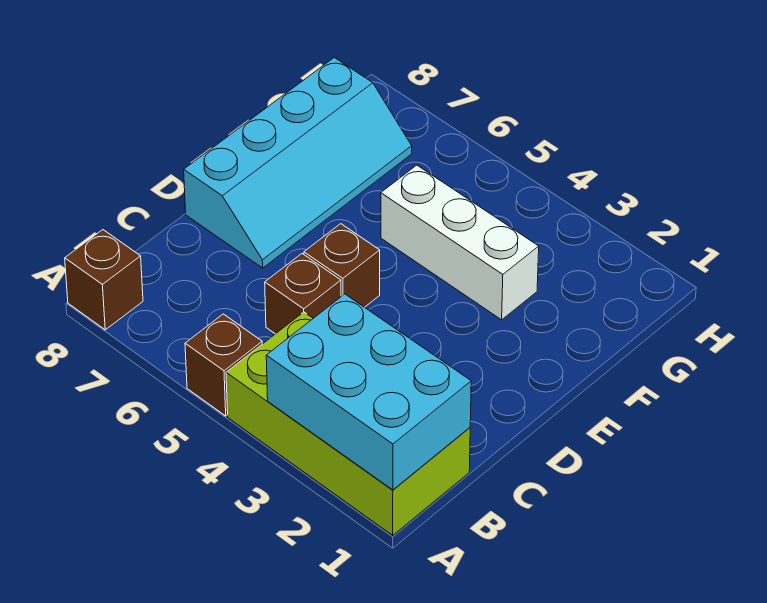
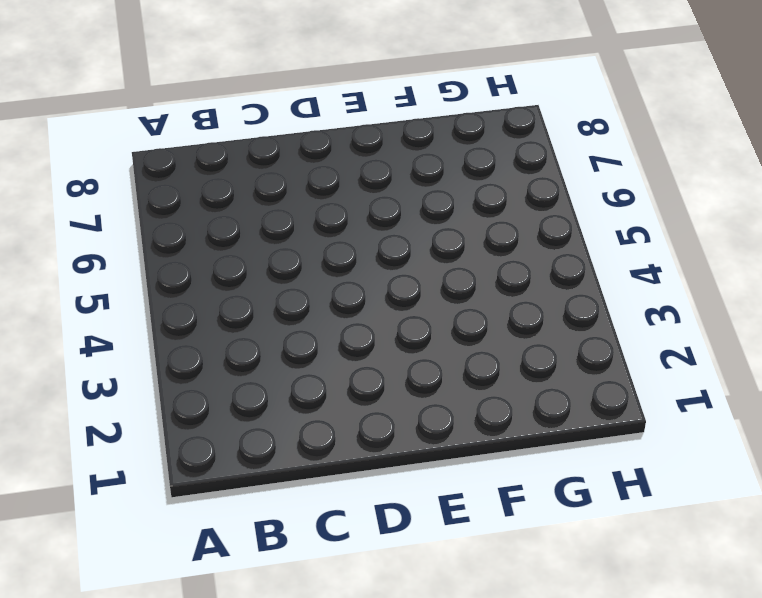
none -> lime 2x4 brick [226,312,470,535]
none -> brown 1x1 brick [185,314,262,416]

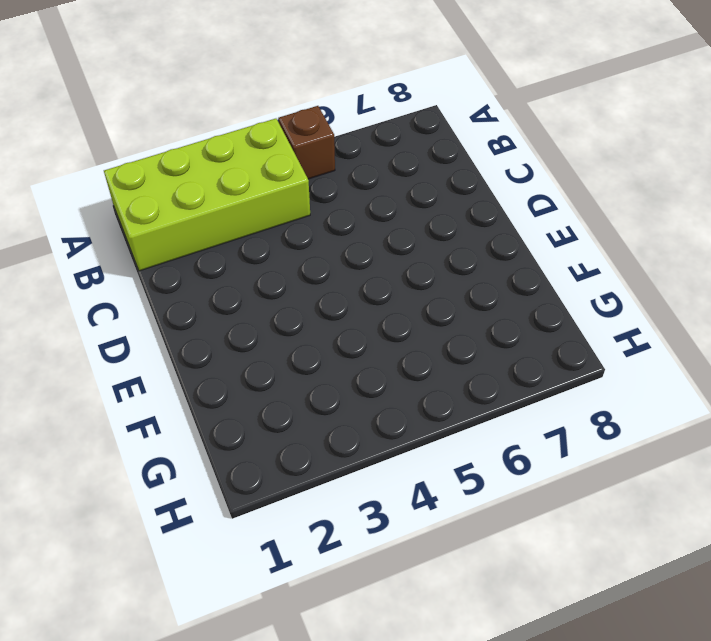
none -> brown 1x1 brick [65,230,143,330]
none -> brown 1x1 brick [265,254,341,334]

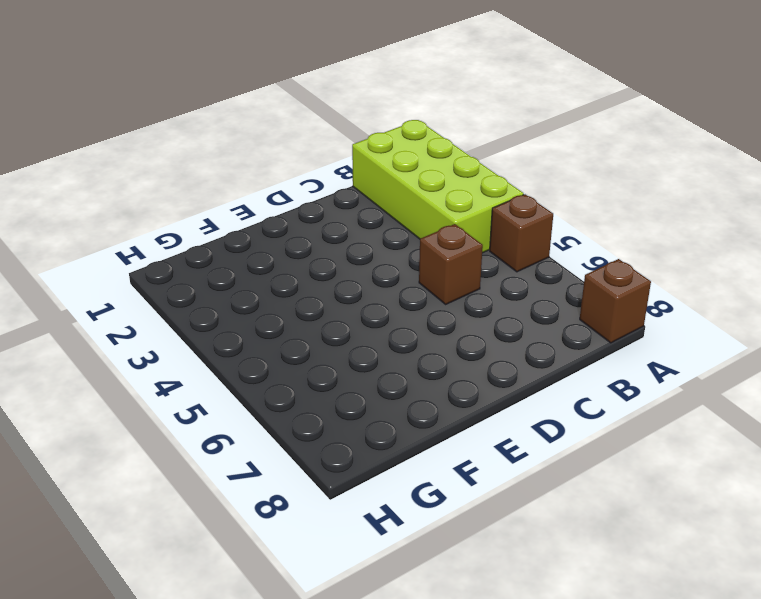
none -> brown 1x1 brick [304,224,380,307]
none -> cyan 2x4 slope [184,58,412,268]

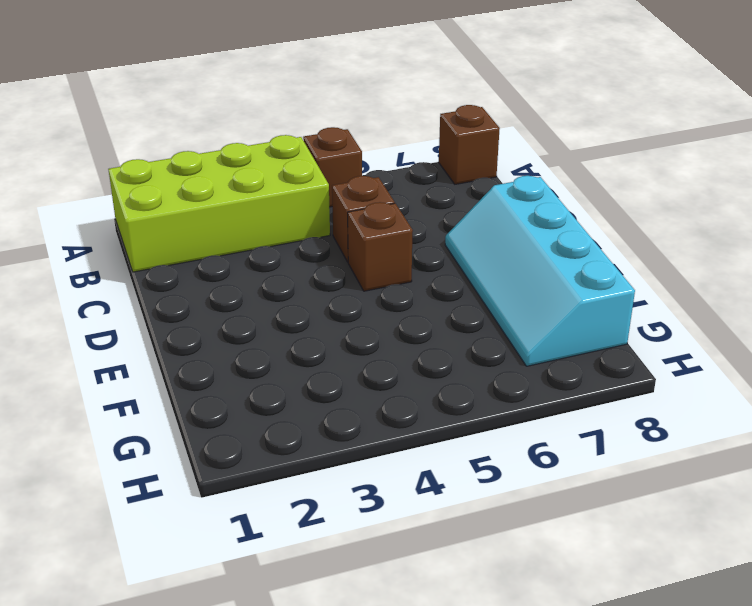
none -> white 1x3 brick [381,165,539,320]
none -> cyan 2x3 brick [266,294,471,490]

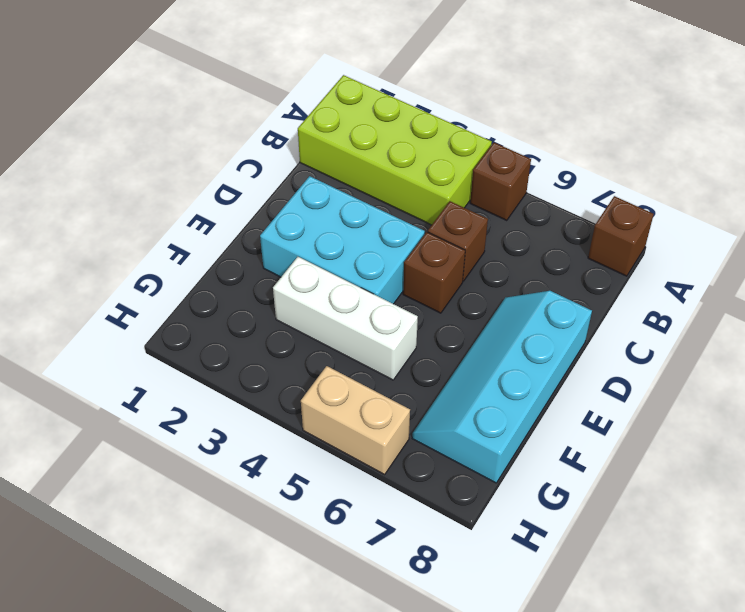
cyan 2x3 brick [260,176,425,304] -> cyan 2x3 brick moved to [266,294,471,490]
tan 1x2 brick [301,366,410,474] -> none

